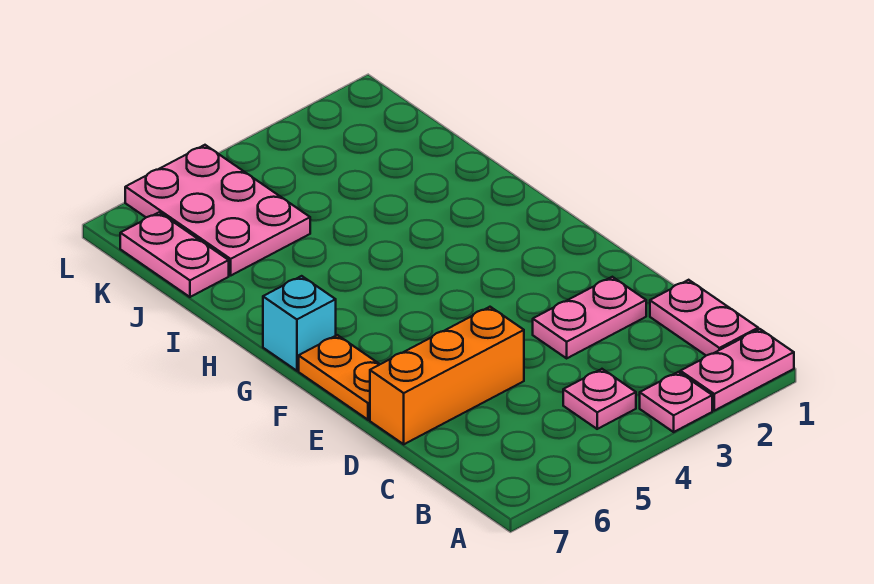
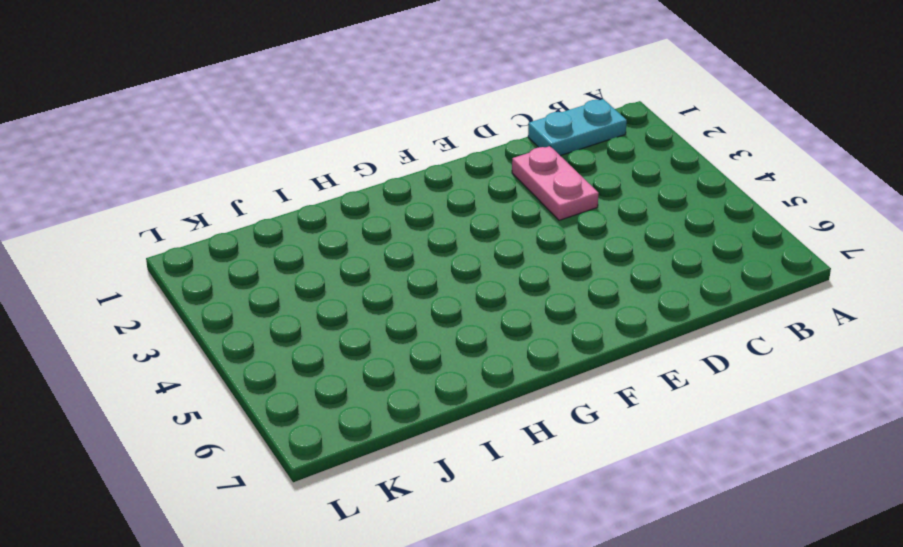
cyan 1x2 plate [528,99,627,156] -> pink 1x2 plate [650,280,758,356]
none -> pink 1x2 plate [680,329,794,411]
none -> pink 1x1 plate [640,372,712,432]

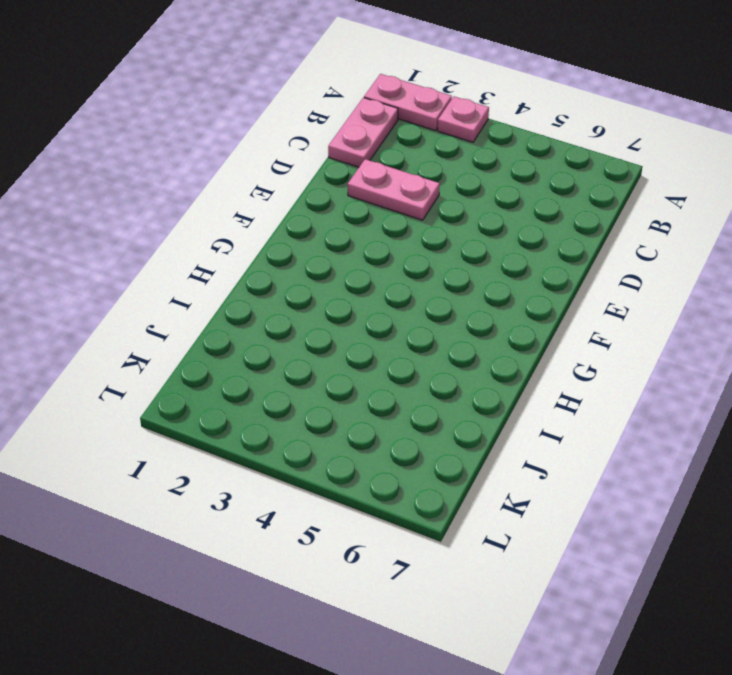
none -> pink 1x1 plate [563,369,636,429]
none -> orange 1x3 brick [370,307,524,444]

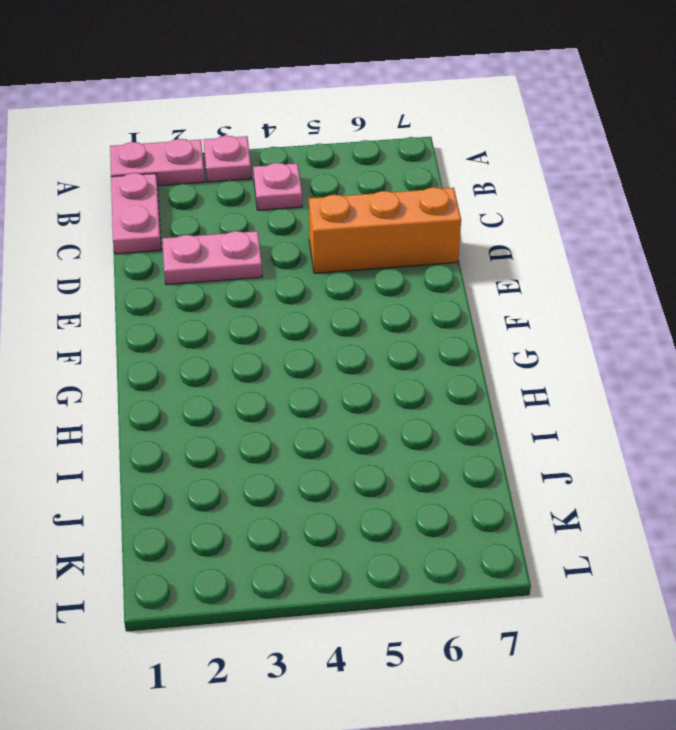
none -> orange 1x2 plate [299,335,380,420]
none -> cyan 1x1 brick [263,276,336,371]

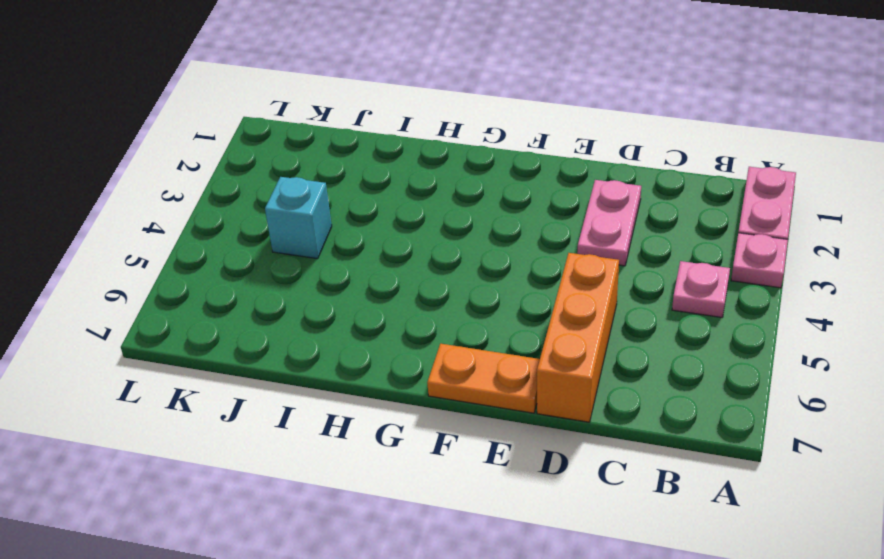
cyan 1x1 brick [265,177,332,259] -> cyan 1x1 brick moved to [263,276,336,371]
none -> pink 1x2 plate [650,280,758,356]
none -> pink 2x3 plate [125,145,310,275]

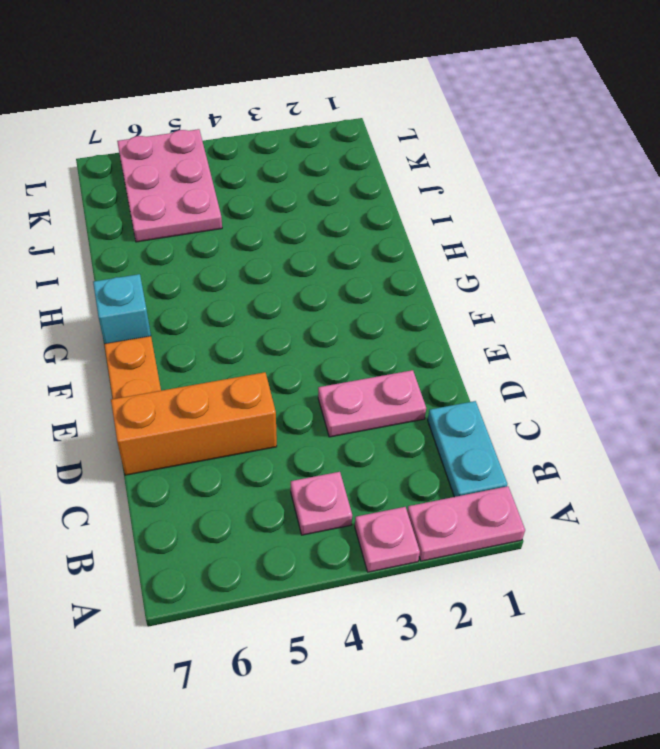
cyan 1x2 plate [428,401,507,497] -> pink 1x2 plate [650,280,758,356]
none -> pink 1x2 plate [120,212,229,297]

